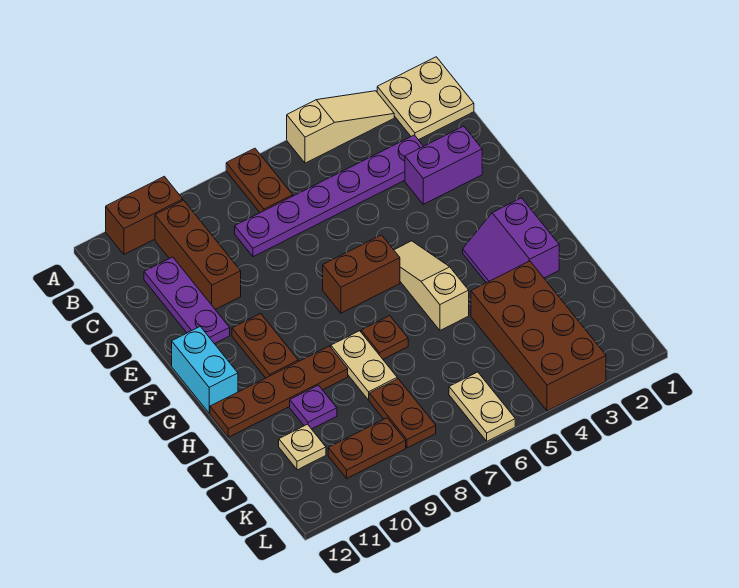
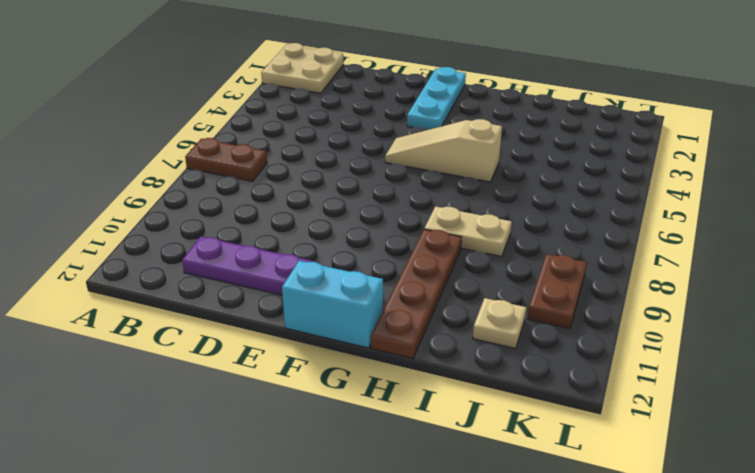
cyan 1x3 plate [407,67,466,130] -> none
none -> tan 1x3 slope [287,91,394,163]
none -> brown 1x2 brick [106,176,183,254]
none -> brown 1x3 brick [155,200,241,309]

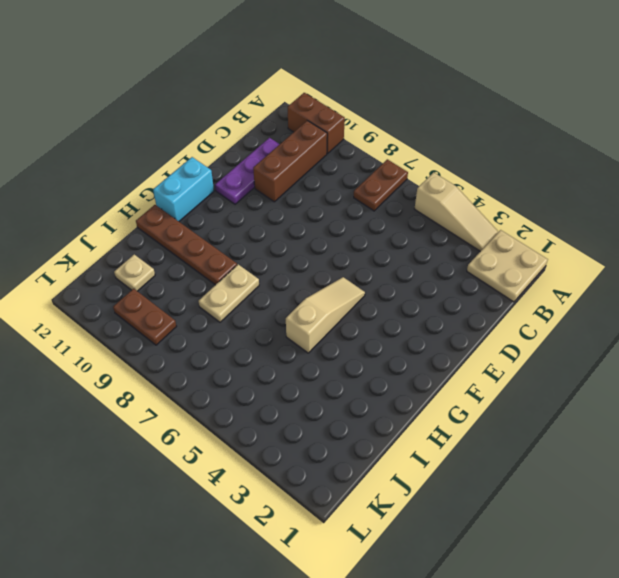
none -> purple 1x6 plate [235,135,423,257]
none -> purple 1x2 brick [405,126,482,204]
none -> brown 1x2 brick [323,235,400,313]

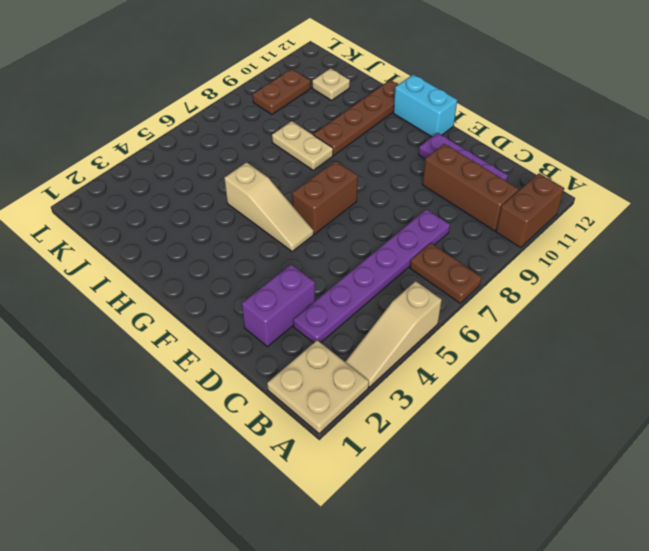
none -> brown 1x2 plate [232,314,298,378]
none -> purple 2x2 slope [463,198,559,283]
none -> brown 1x1 plate [361,316,408,359]

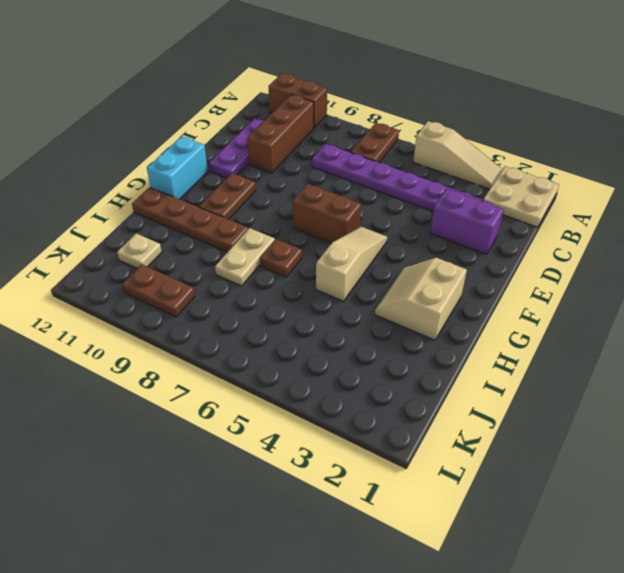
tan 2x2 slope [375,258,467,340] -> purple 2x2 slope [463,198,559,283]
none -> brown 2x4 brick [471,261,606,411]
none -> purple 1x1 plate [290,385,337,429]
none -> brown 1x2 plate [369,379,436,448]

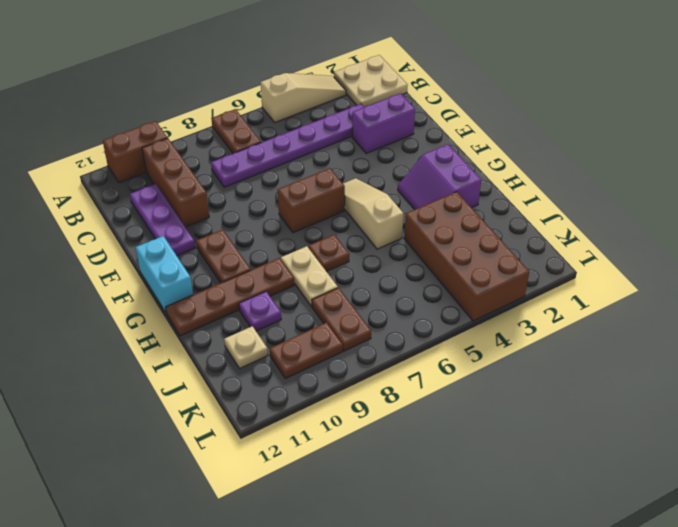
none -> tan 1x2 plate [449,372,515,441]

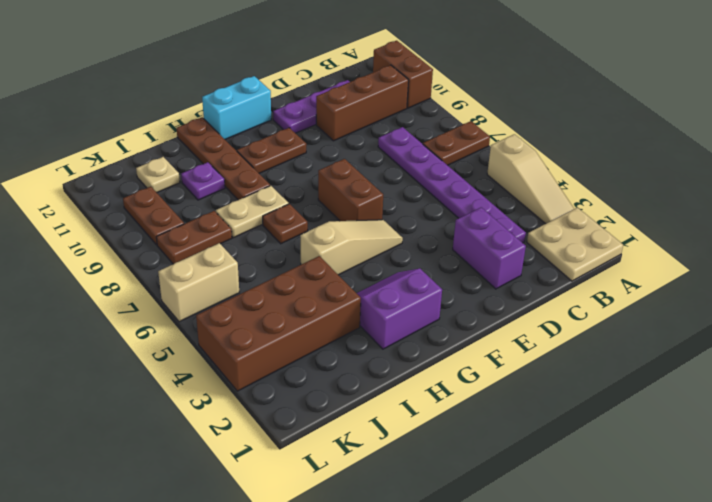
tan 1x2 brick [158,243,239,322] -> tan 1x2 plate [449,372,515,441]

